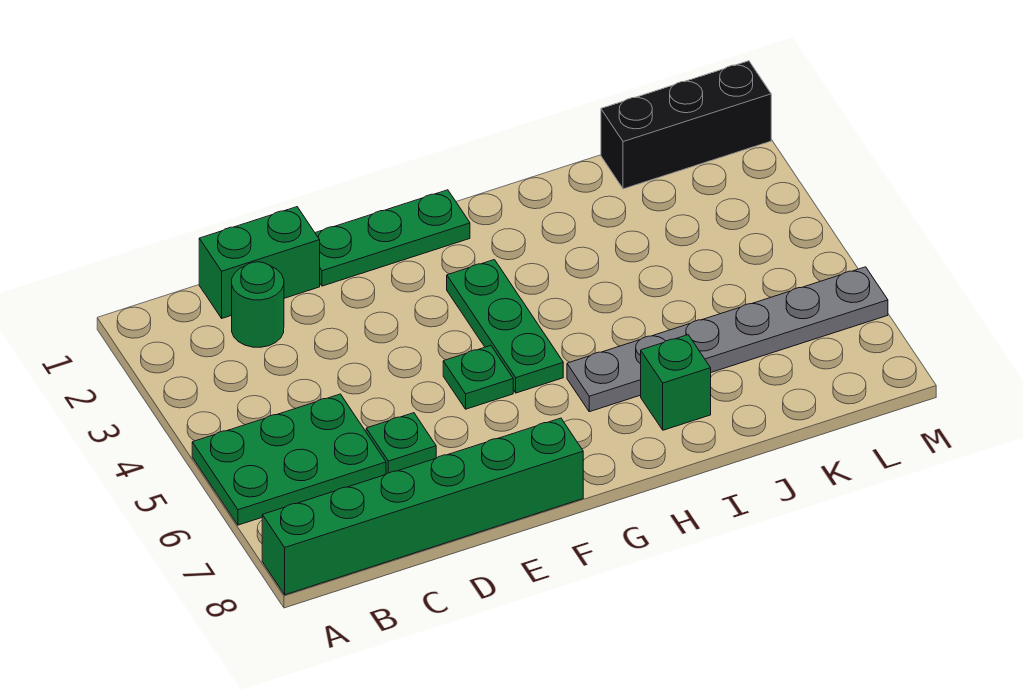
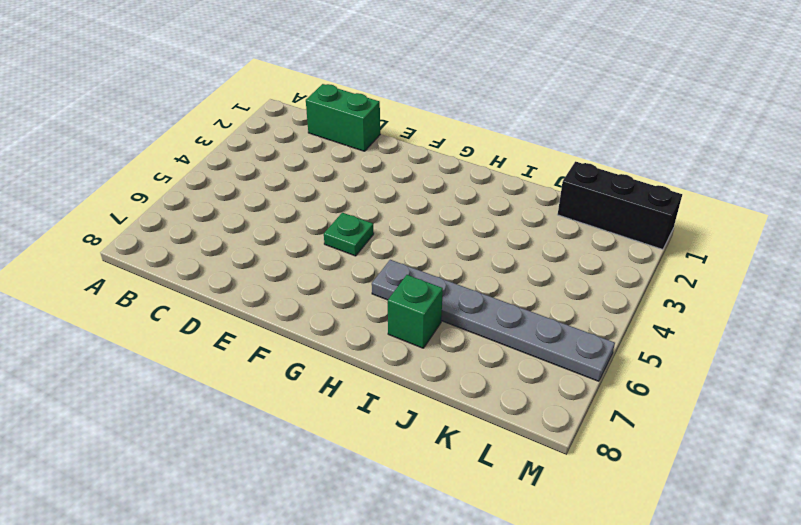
none -> green 2x3 plate [192,394,386,525]
none -> green 1x6 brick [262,418,583,595]

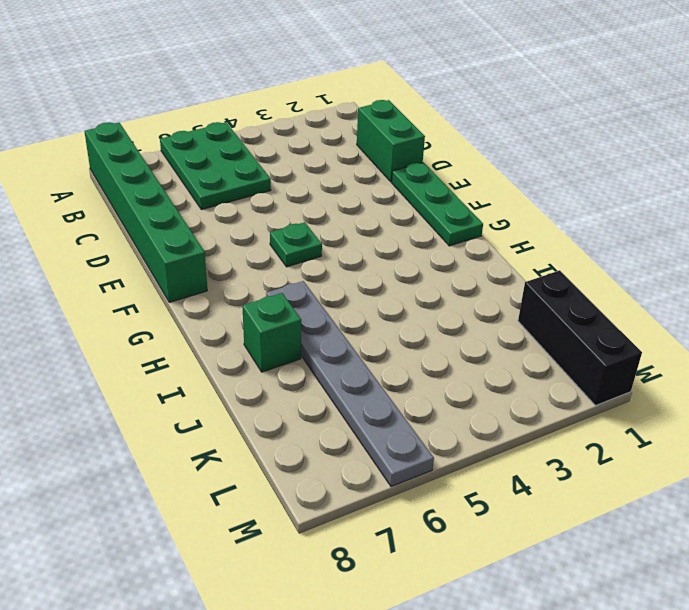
none -> green 1x1 round brick [232,262,284,347]
none -> green 1x1 plate [366,413,436,474]

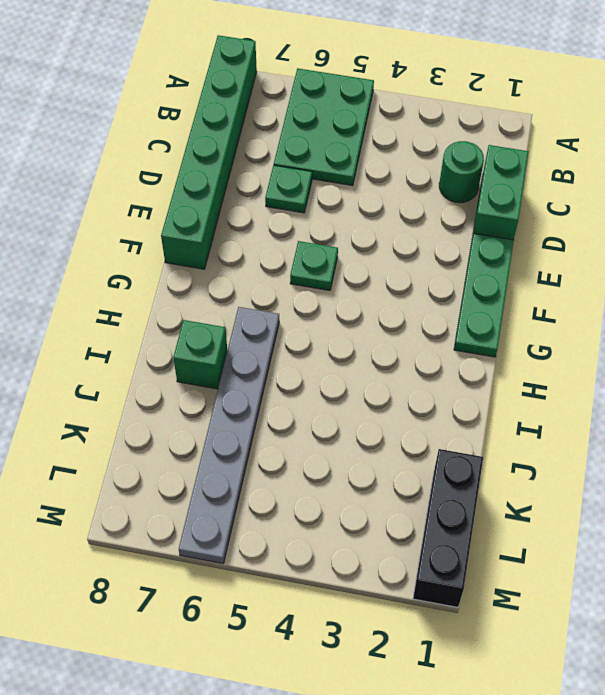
none -> green 1x3 plate [447,260,563,393]

